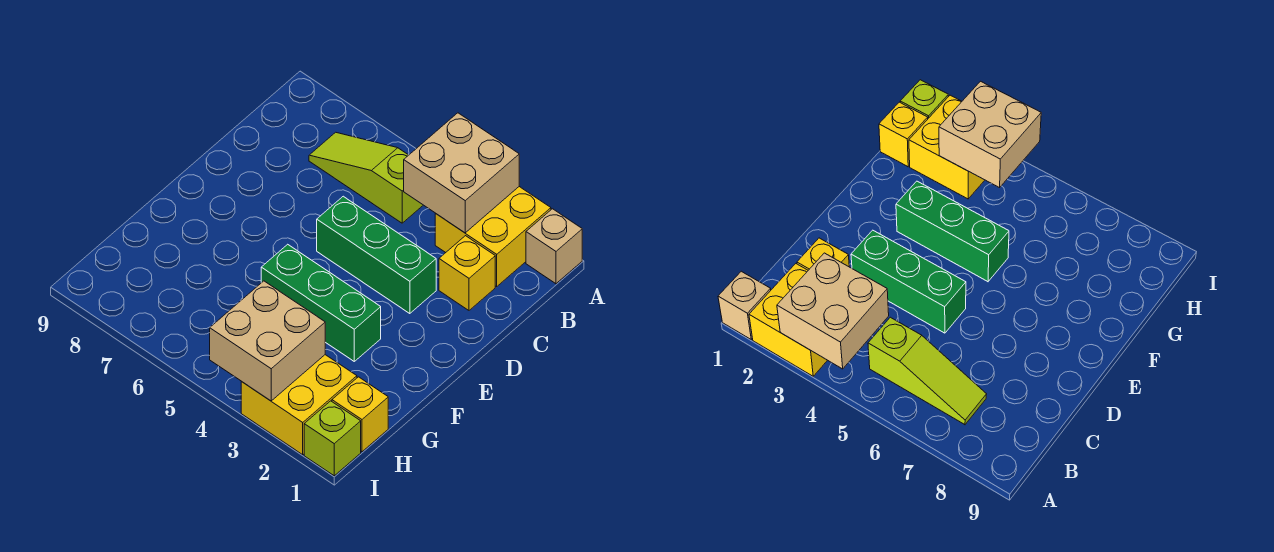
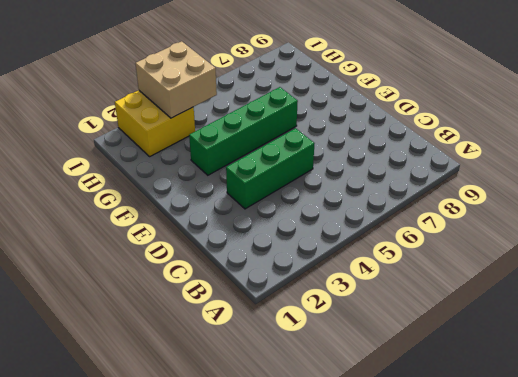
green 1x4 brick [189,87,298,175] -> green 1x3 brick [261,244,381,361]
none -> tan 1x1 brick [526,209,582,284]
none -> yellow 2x2 brick [435,187,551,286]

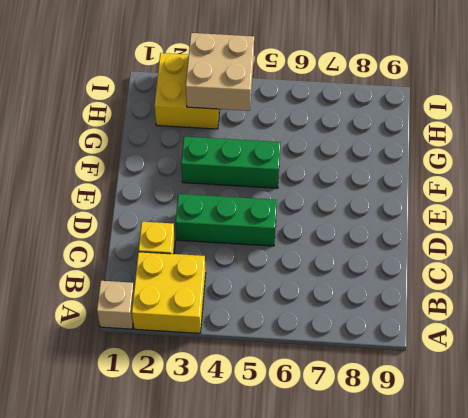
none -> lime 1x3 slope [309,132,423,223]
none -> yellow 1x1 brick [332,377,388,452]

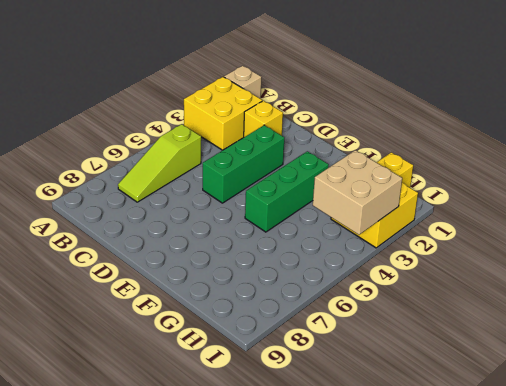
none -> lime 1x1 brick [304,401,361,476]
none -> tan 2x2 brick [404,113,519,233]

